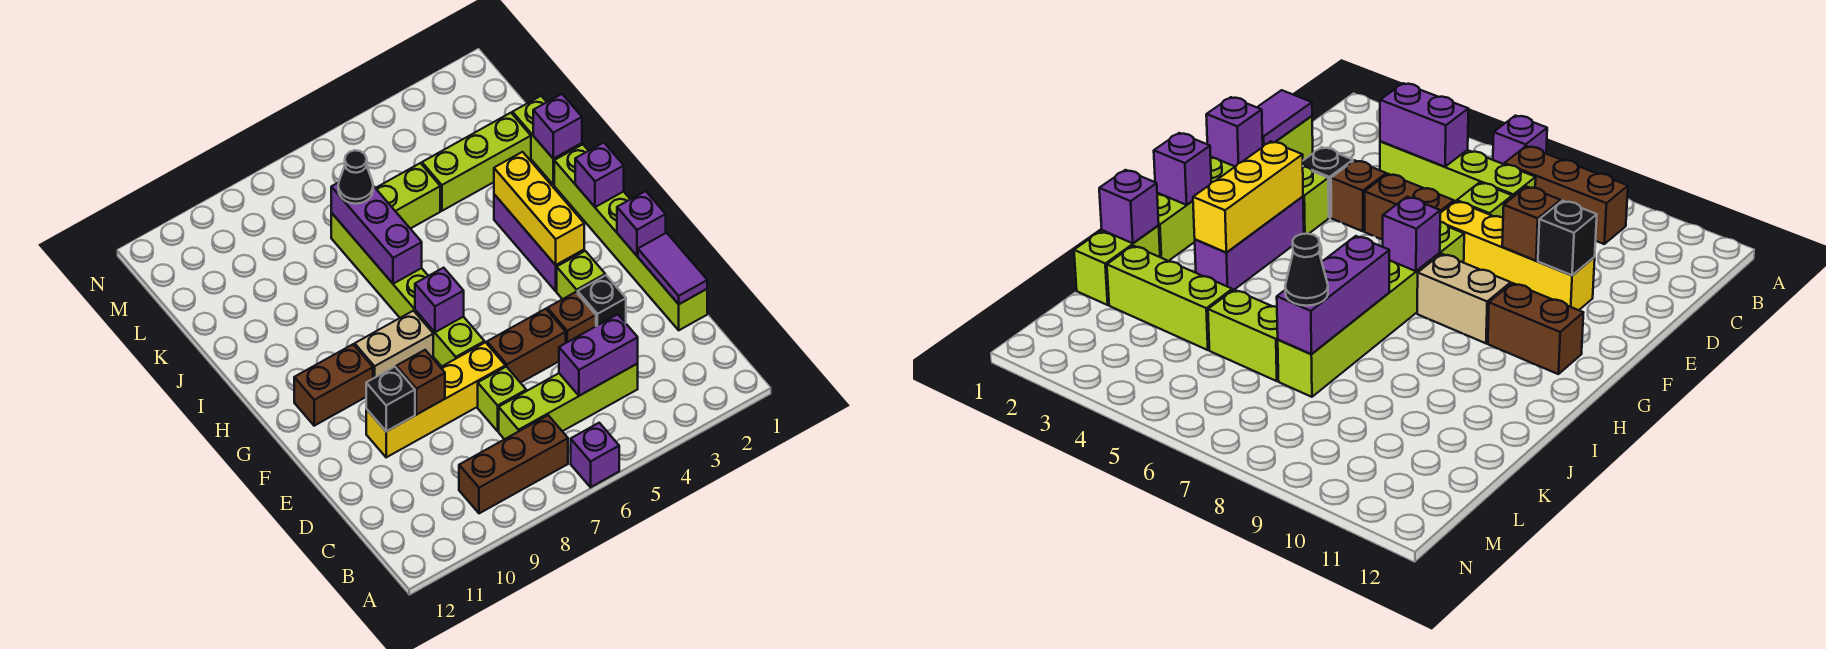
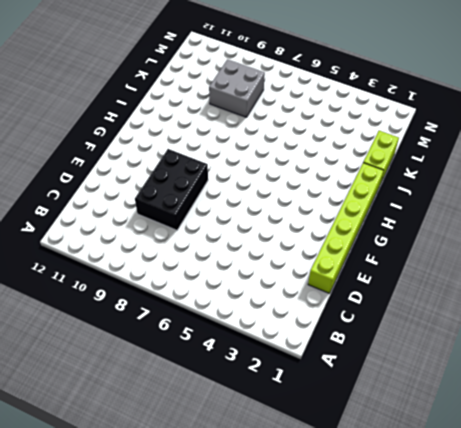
black 2x3 brick [135,149,208,230] -> yellow 1x4 brick [366,342,505,457]
grey 2x2 brick [209,60,265,117] -> none
none -> purple 1x1 brick [571,423,619,487]
none -> brown 1x3 brick [459,415,568,513]
none -> lime 1x4 brick [499,364,638,439]

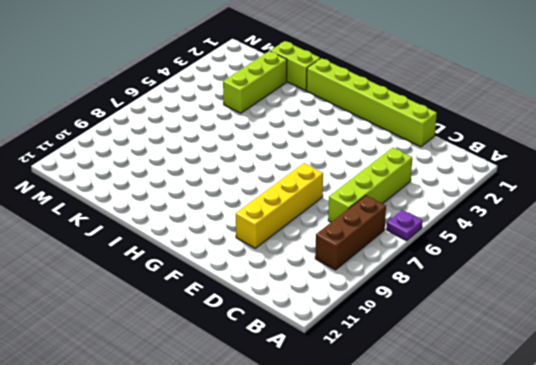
purple 1x1 plate [386,210,423,241] -> purple 1x1 brick [571,423,619,487]
none -> lime 1x1 brick [478,367,526,431]
none -> black 1x1 brick [578,275,626,326]
none -> brown 1x1 brick [547,292,596,343]

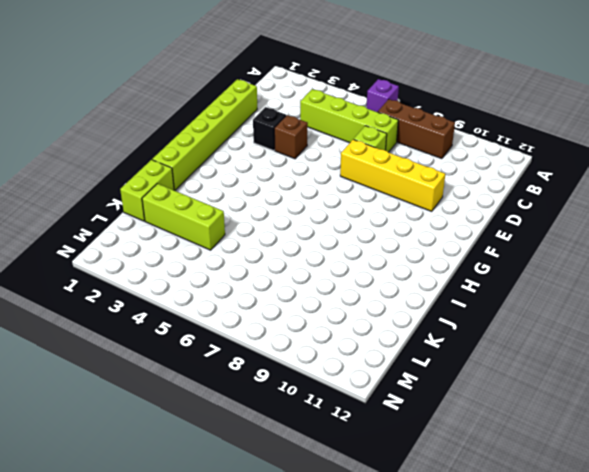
none -> brown 1x2 brick [487,309,566,383]
none -> lime 1x1 brick [557,251,605,299]
none -> lime 1x6 brick [331,213,485,366]

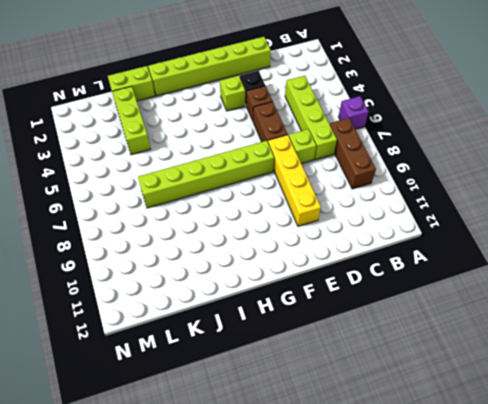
none -> purple 1x3 brick [494,194,584,291]
none -> tan 1x2 brick [355,311,433,378]
none -> brown 1x2 brick [294,344,373,426]

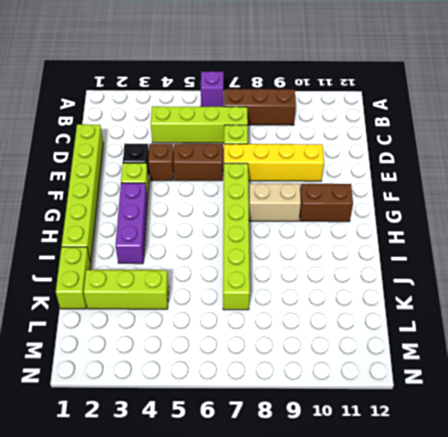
none -> lime 1x2 brick [376,163,440,229]
none -> purple 1x2 brick [559,314,638,396]
none -> purple 1x2 tile [638,233,707,304]

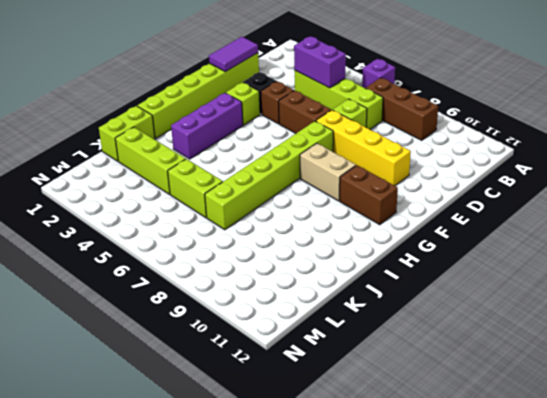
none -> brown 1x1 brick [396,350,445,414]
none -> black 1x1 brick [366,367,415,431]
none -> purple 1x1 brick [617,191,666,256]

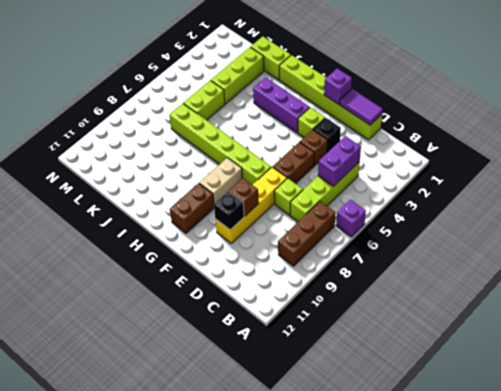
none -> yellow 1x3 brick [494,152,584,265]
none -> purple 1x1 brick [415,268,464,332]
none -> purple 1x1 brick [575,143,624,207]

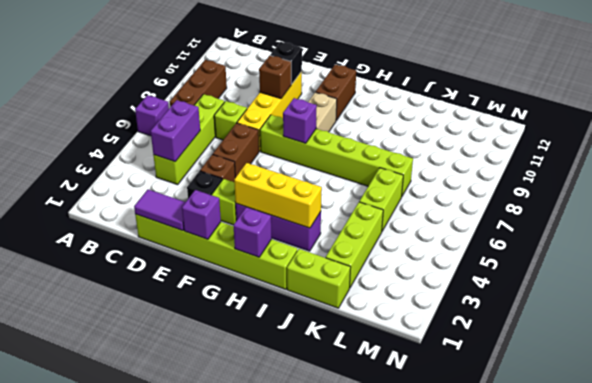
none -> purple 1x3 brick [331,183,422,284]
none -> purple 1x1 brick [533,94,582,159]
none -> black 1x1 cone [338,150,373,204]

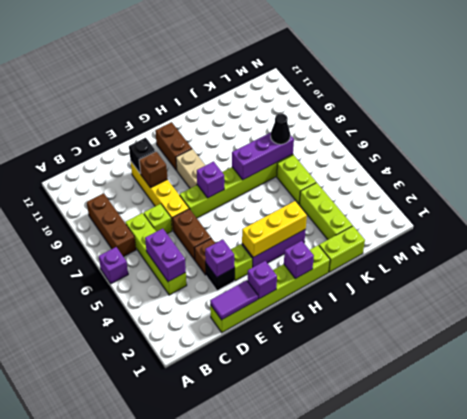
purple 1x1 brick [205,240,234,277] -> purple 1x1 brick moved to [533,94,582,159]

